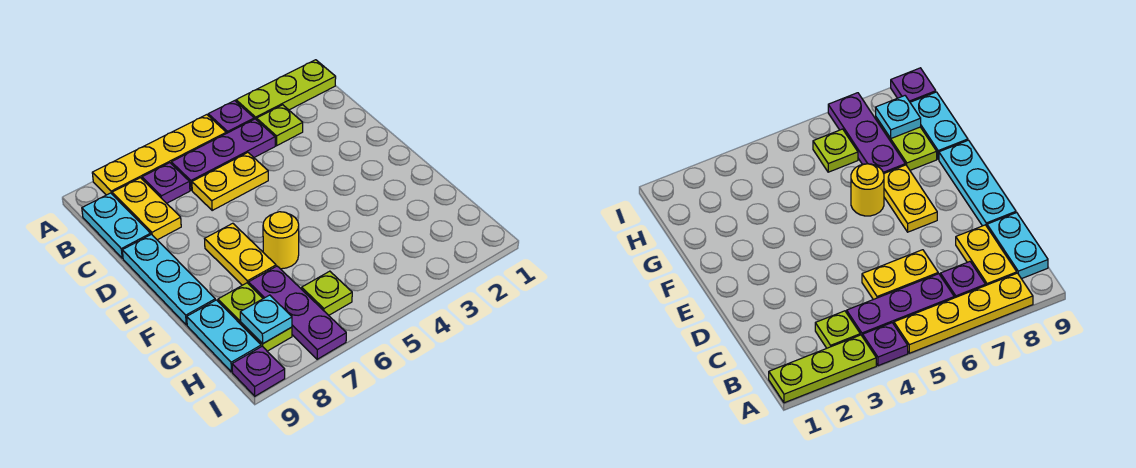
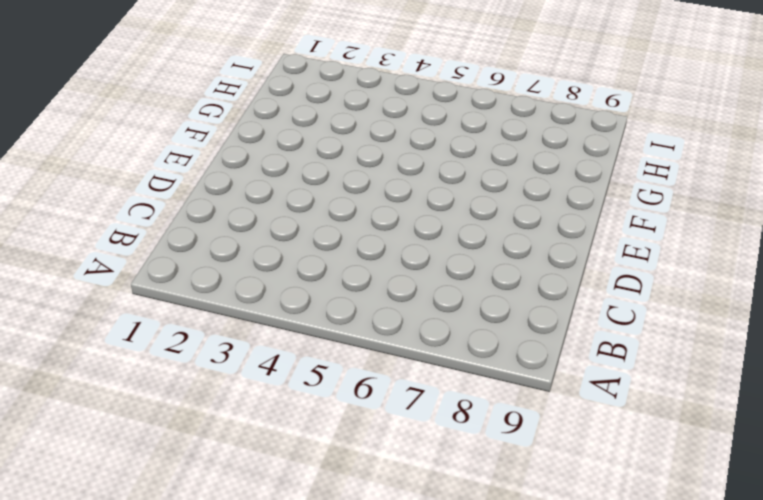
none -> lime 1x3 plate [236,60,336,120]
none -> purple 1x1 plate [208,101,254,133]
none -> yellow 1x4 plate [92,115,226,195]

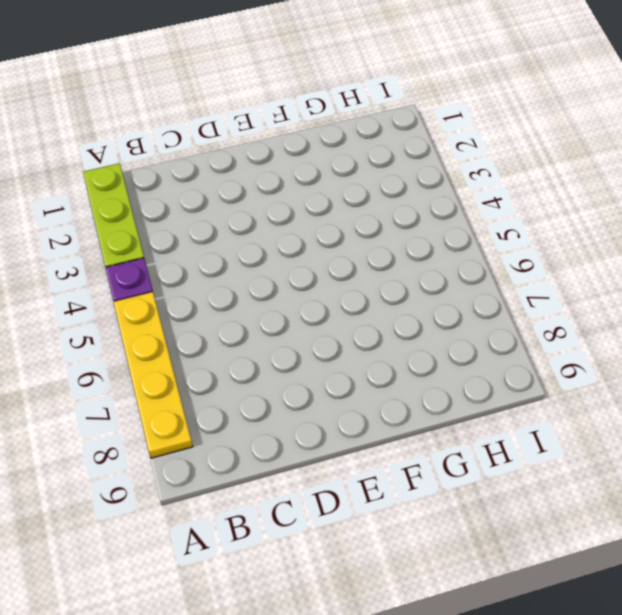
none -> lime 1x1 plate [257,105,303,146]
none -> purple 1x3 plate [171,119,275,190]
none -> purple 1x1 plate [142,163,190,203]

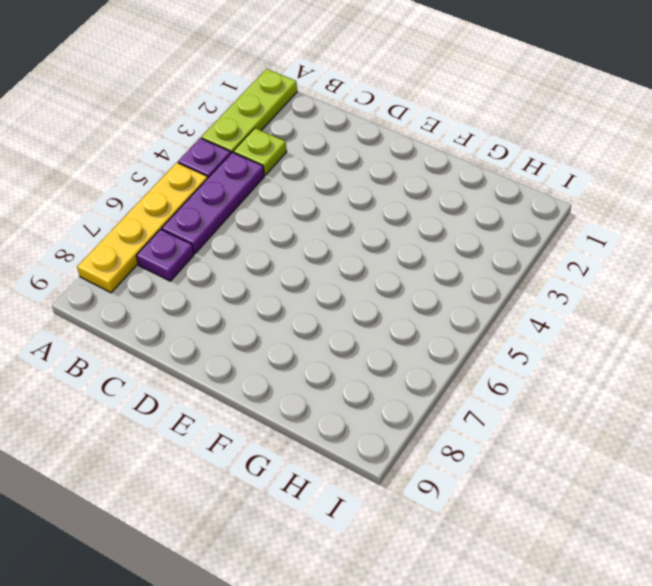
none -> yellow 1x2 plate [112,178,181,240]
none -> cyan 1x2 plate [82,193,151,258]
none -> yellow 1x2 plate [192,153,268,210]

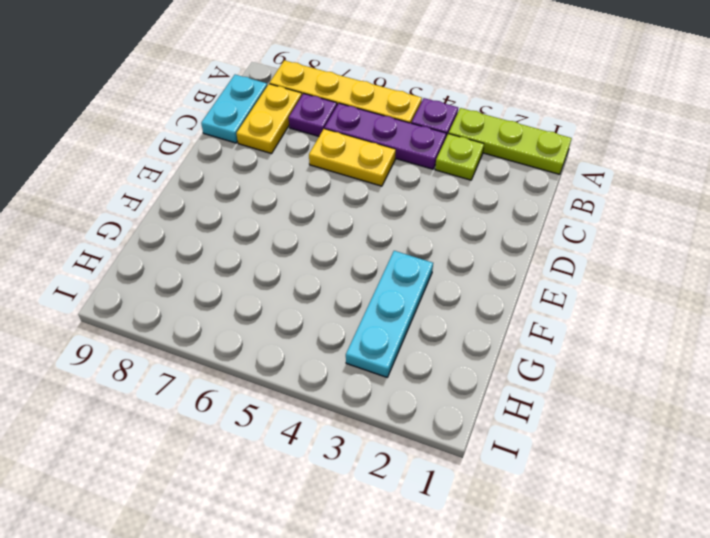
cyan 1x3 plate [346,251,433,377] -> cyan 1x3 plate moved to [122,234,215,325]
none -> yellow 1x2 plate [205,223,276,285]
none -> yellow 1x1 round brick [263,212,299,269]
none -> purple 1x3 plate [249,266,346,359]

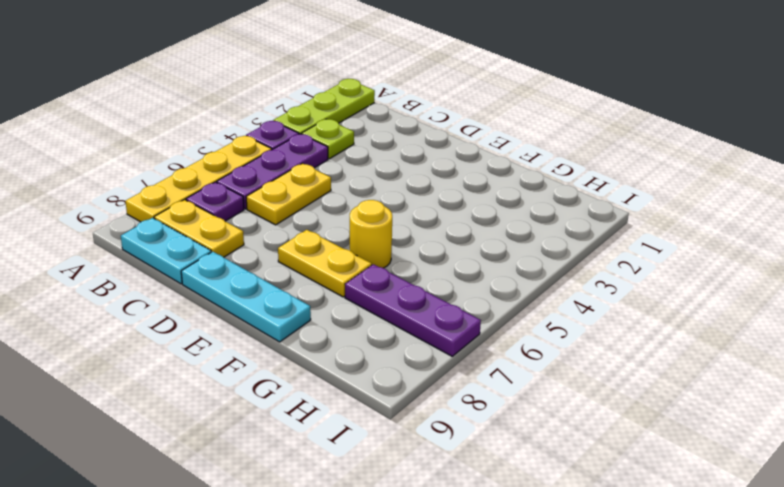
none -> lime 1x2 plate [218,283,292,351]
none -> cyan 1x2 plate [187,300,261,372]
none -> lime 1x1 plate [302,271,352,315]

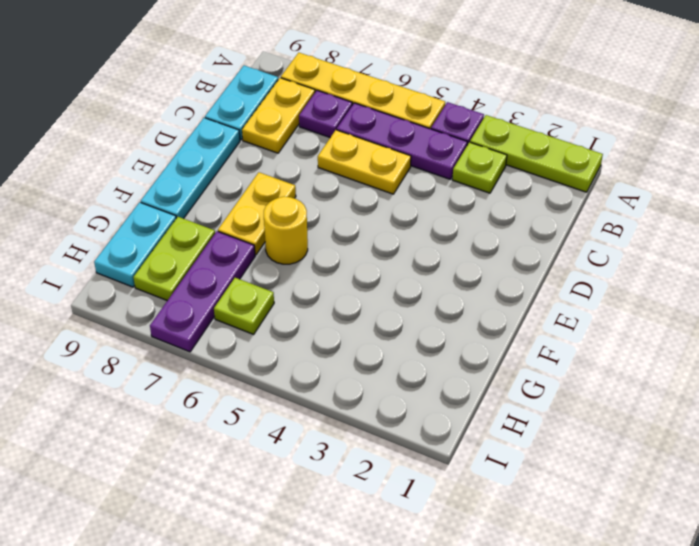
none -> purple 1x1 plate [232,346,285,396]
none -> cyan 1x1 plate [240,295,292,344]

